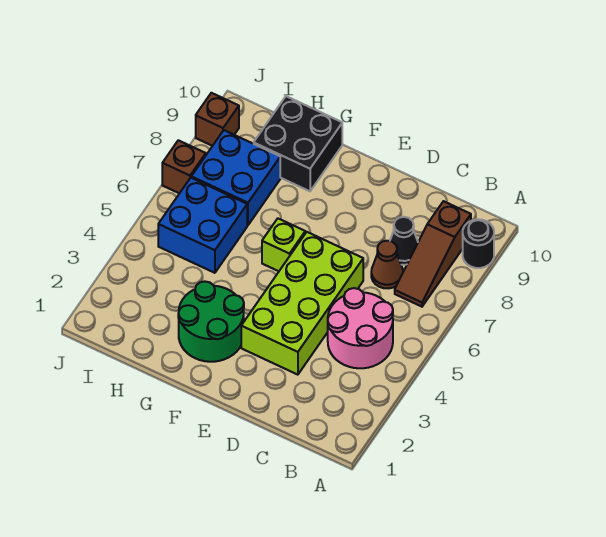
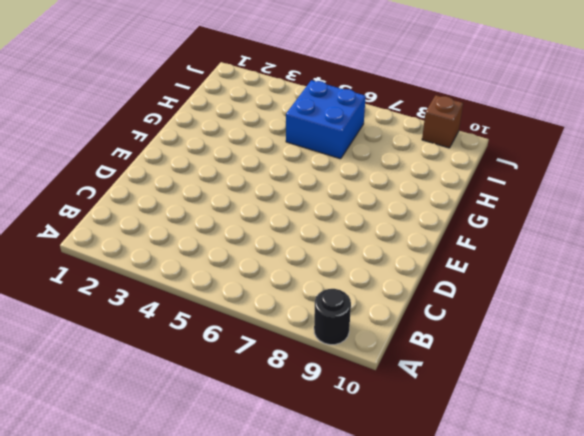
none -> pink 2x2 round brick [328,288,393,368]
none -> brown 1x3 slope [395,201,471,307]
none -> brown 1x1 cone [371,241,403,288]

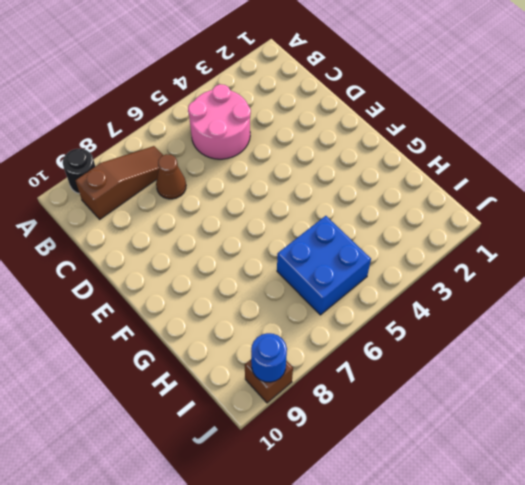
blue 1x1 round brick [251,333,287,382] -> none
none -> black 1x1 cone [390,217,418,265]
none -> lime 2x4 brick [241,232,363,375]
none -> green 2x2 round brick [178,281,244,362]

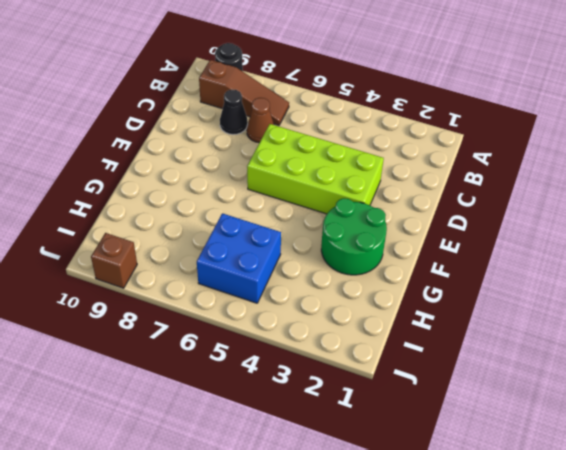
none -> pink 2x2 round brick [328,288,393,368]
none -> lime 1x1 brick [262,219,305,271]
none -> black 2x2 brick [254,96,342,191]

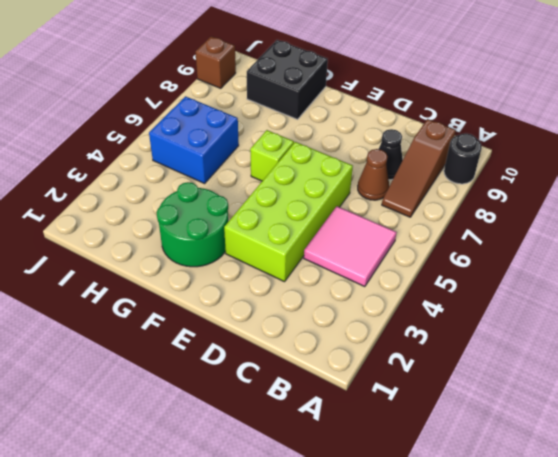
pink 2x2 tile [304,206,397,287] -> pink 2x2 round brick [328,288,393,368]
none -> blue 2x2 brick [191,130,280,225]
none -> brown 1x1 brick [162,140,206,193]

